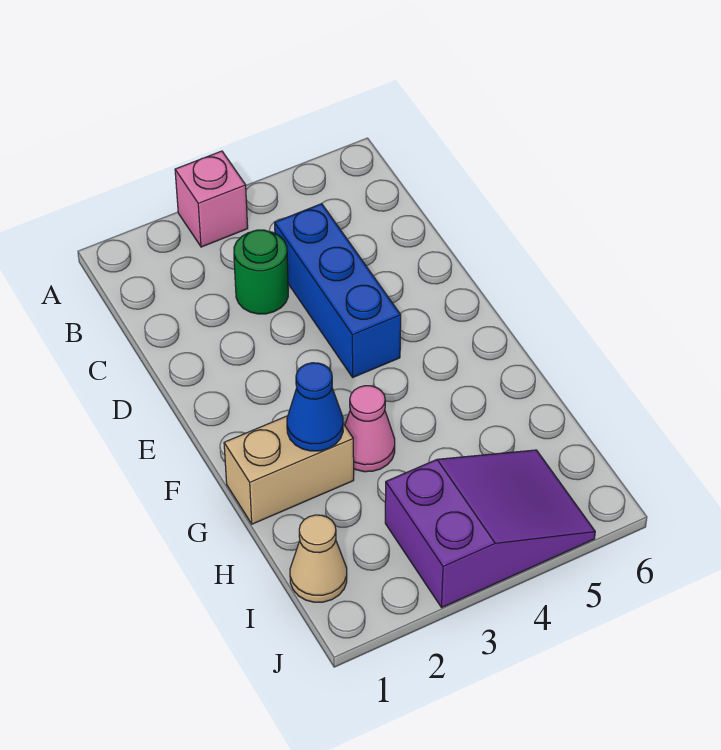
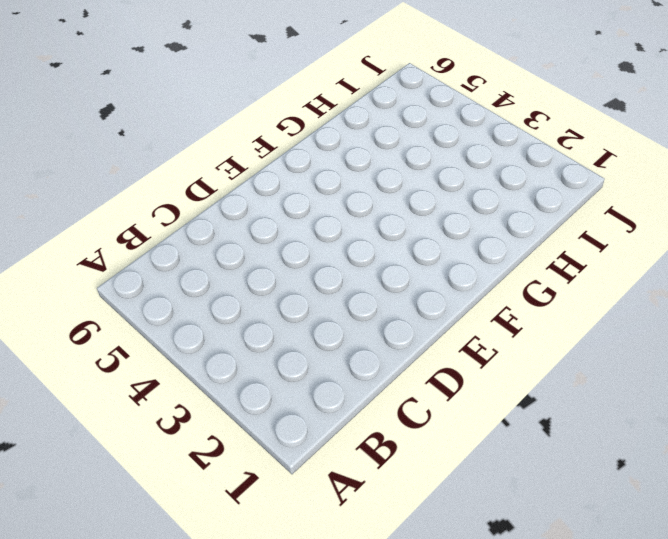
none -> pink 1x1 brick [175,151,248,247]
none -> green 1x1 round brick [234,230,288,314]

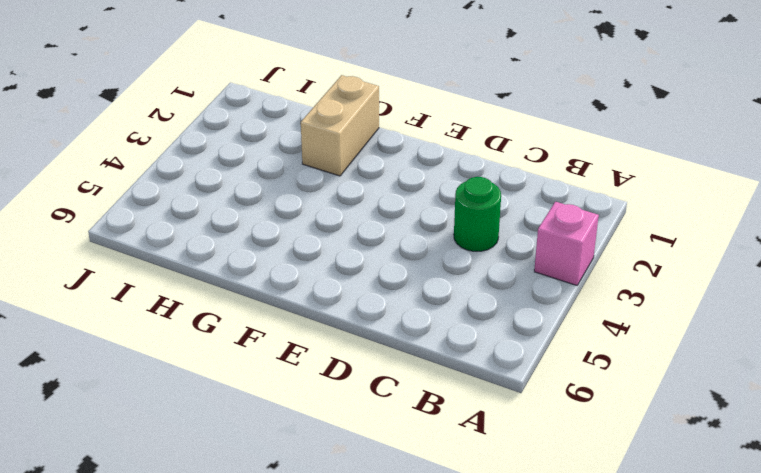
none -> blue 1x3 brick [275,204,401,377]
none -> pink 1x1 cone [345,386,395,472]

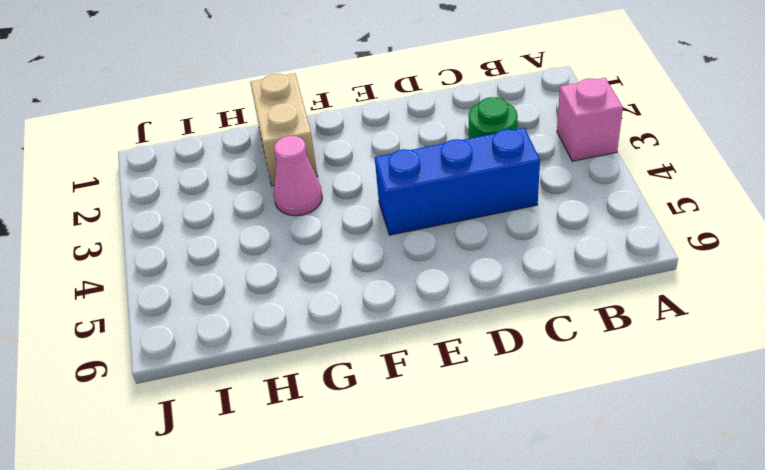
none -> tan 1x1 cone [290,515,347,602]
none -> purple 2x3 slope [385,450,595,607]

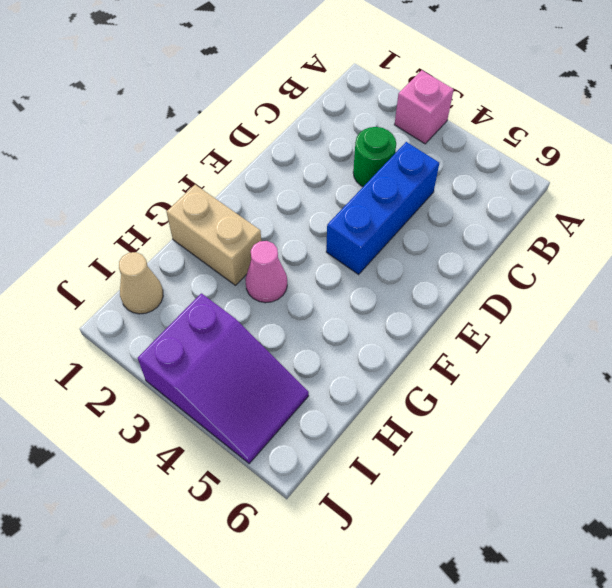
none -> blue 1x1 cone [287,363,343,451]

